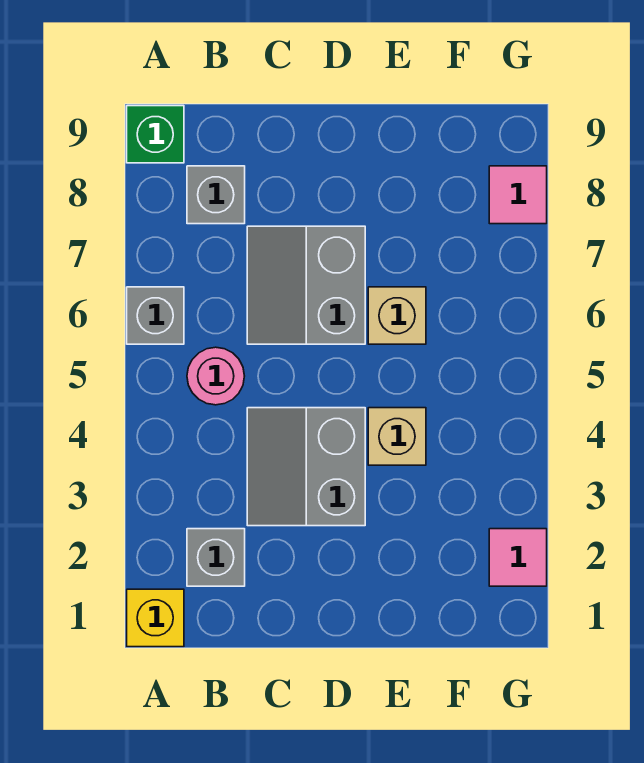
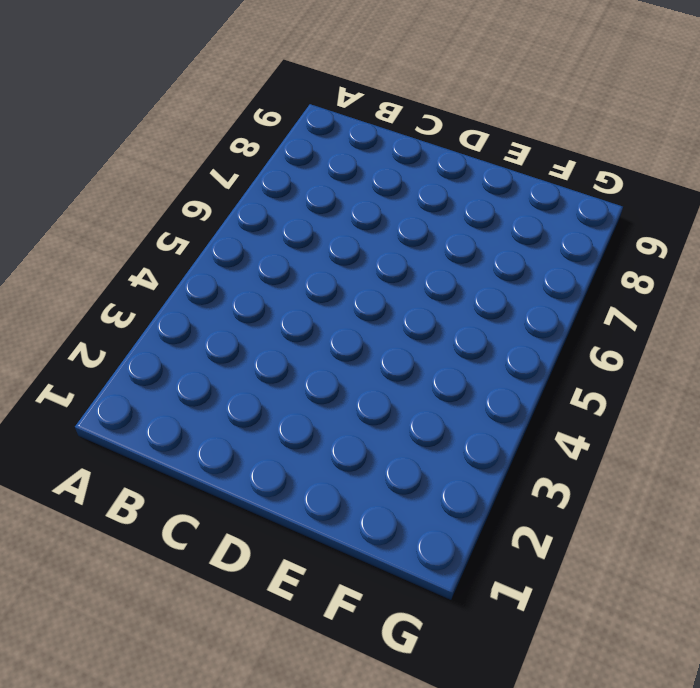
none -> yellow 1x1 brick [127,589,184,647]
none -> grey 1x1 brick [127,287,184,344]
none -> green 1x1 brick [127,106,184,163]

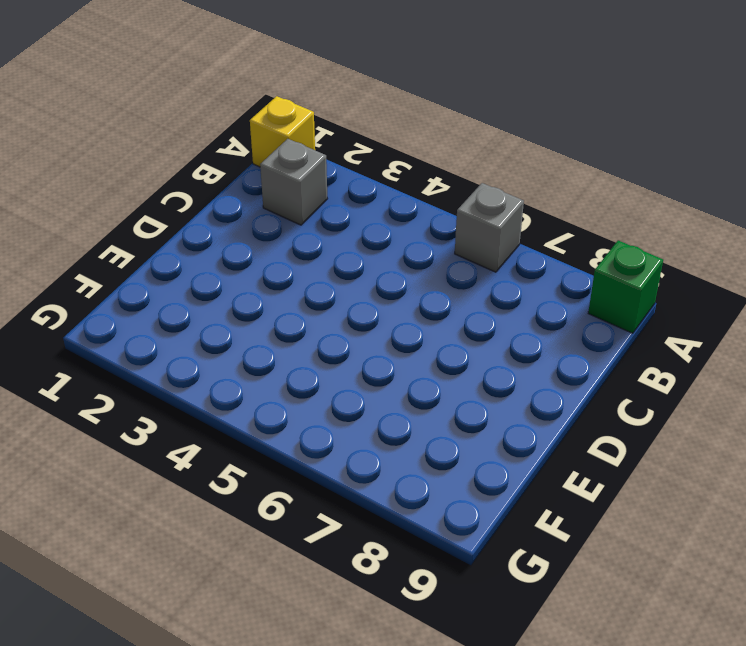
none -> pink 1x1 round brick [187,347,244,405]
none -> grey 1x1 brick [187,166,245,224]
none -> grey 2x2 slope [247,408,365,526]

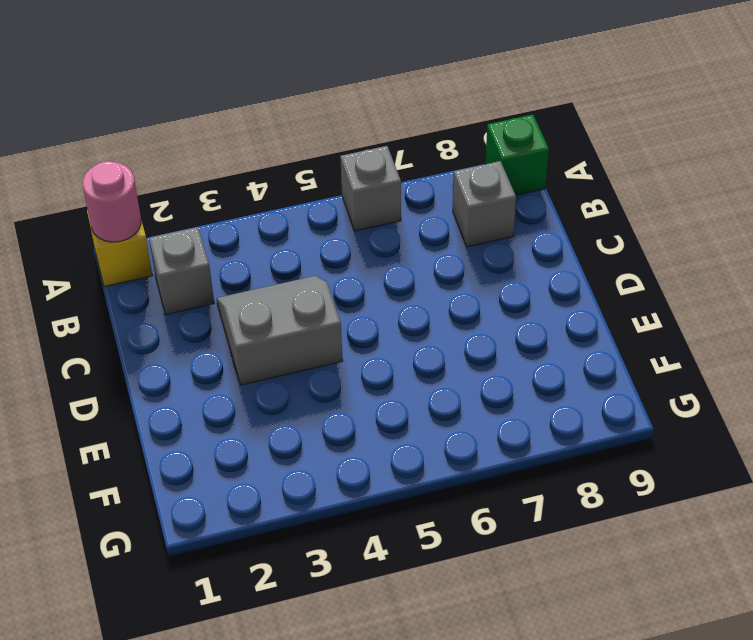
pink 1x1 round brick [83,161,141,242] -> pink 1x1 round brick moved to [187,347,244,405]
none -> grey 2x2 slope [247,226,365,344]
none -> tan 1x1 brick [368,408,426,465]
none -> tan 1x1 brick [368,287,426,344]

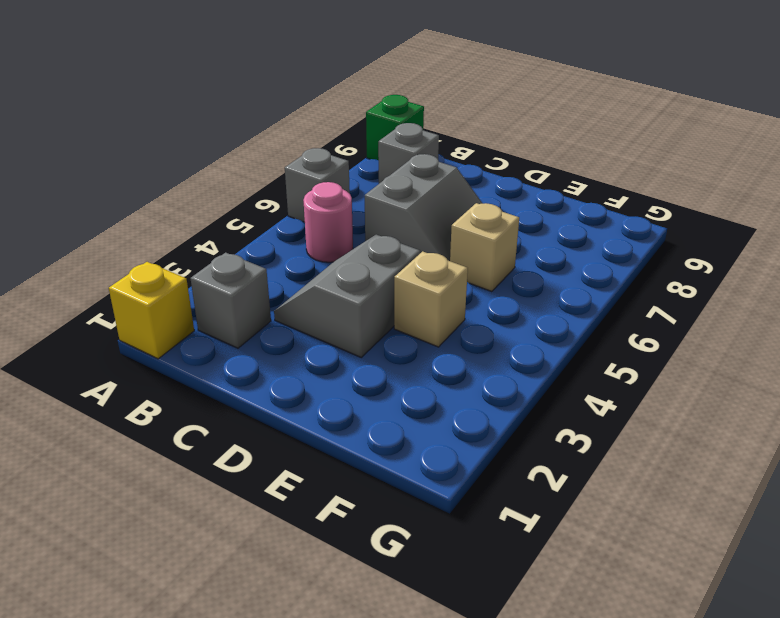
grey 2x2 slope [365,154,483,261] -> grey 2x2 slope turned to [247,226,365,344]
none -> pink 1x1 tile [489,529,547,586]
none -> pink 1x1 tile [489,166,547,224]

